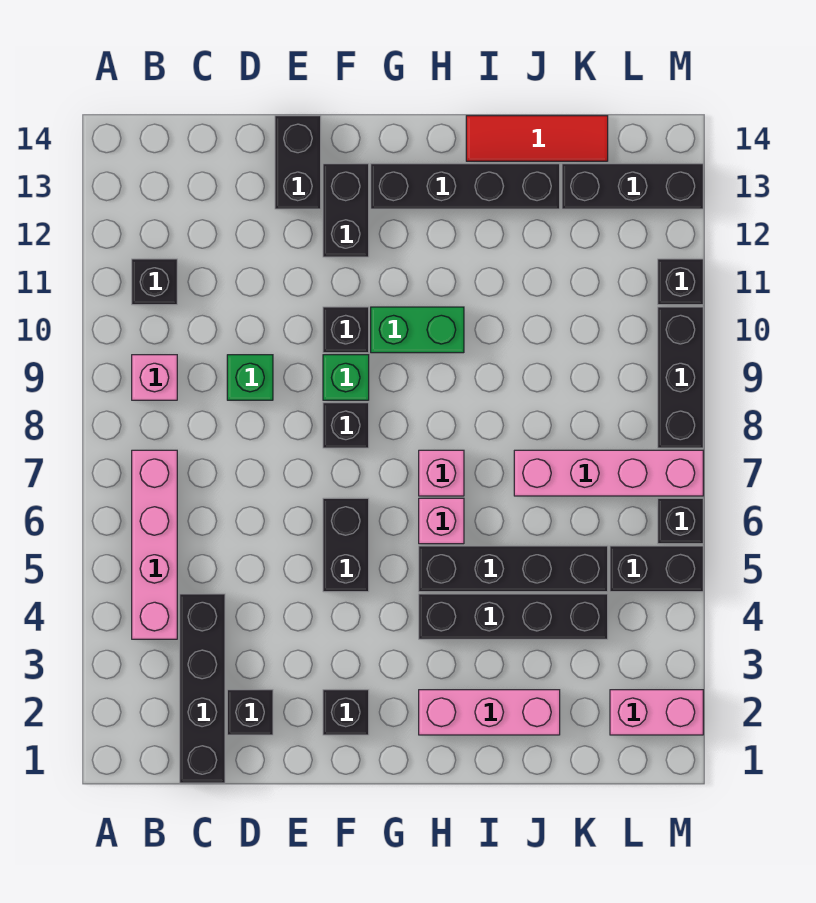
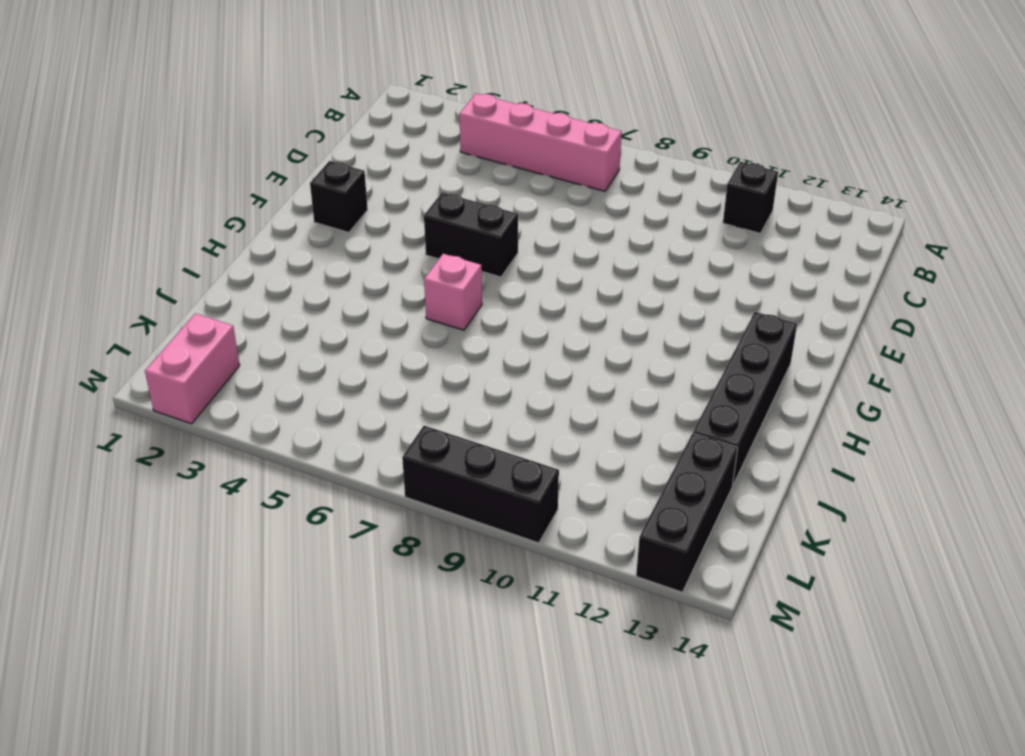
none -> pink 1x1 brick [132,355,177,400]
none -> black 1x4 brick [180,594,225,783]
none -> black 1x1 brick [227,690,273,735]

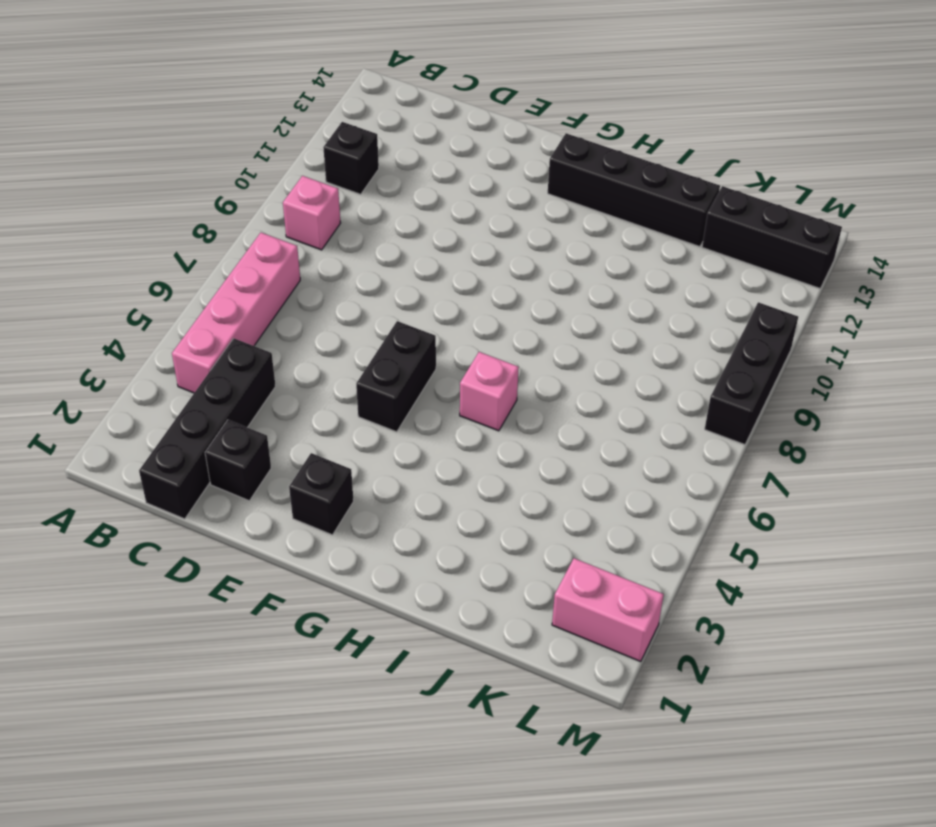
none -> green 1x1 brick [227,355,273,400]
none -> black 1x2 brick [275,116,321,209]
none -> black 1x1 brick [323,403,369,448]

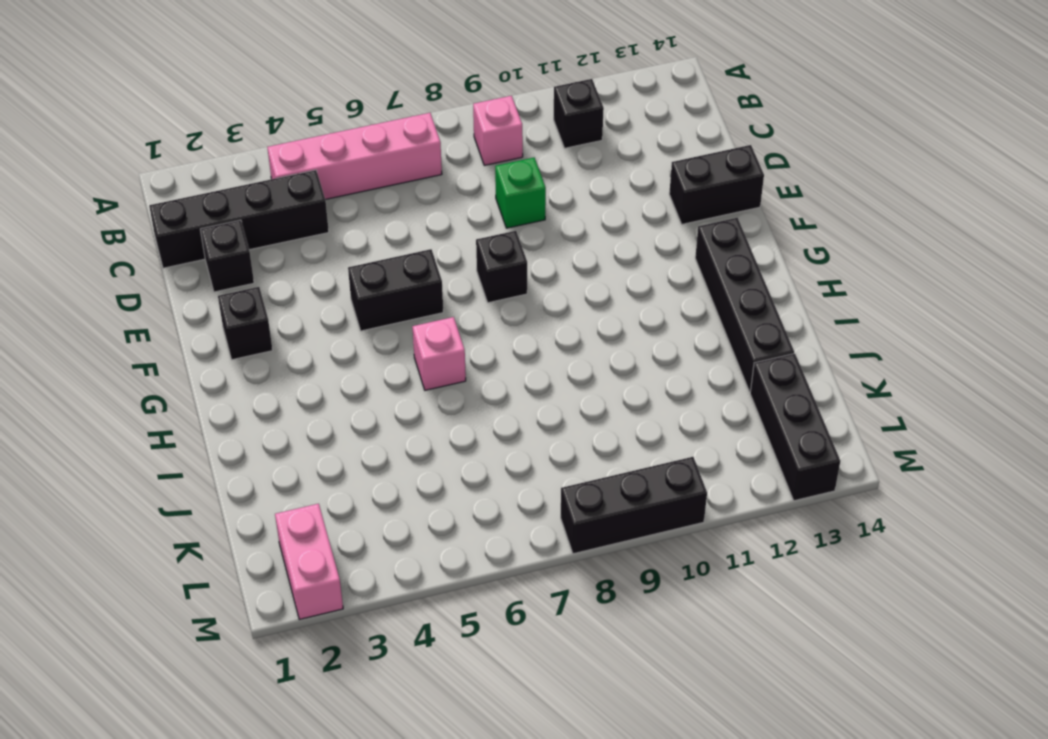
none -> green 1x1 brick [323,355,369,400]
none -> black 1x1 brick [323,307,369,353]
none -> black 1x2 brick [323,164,369,257]

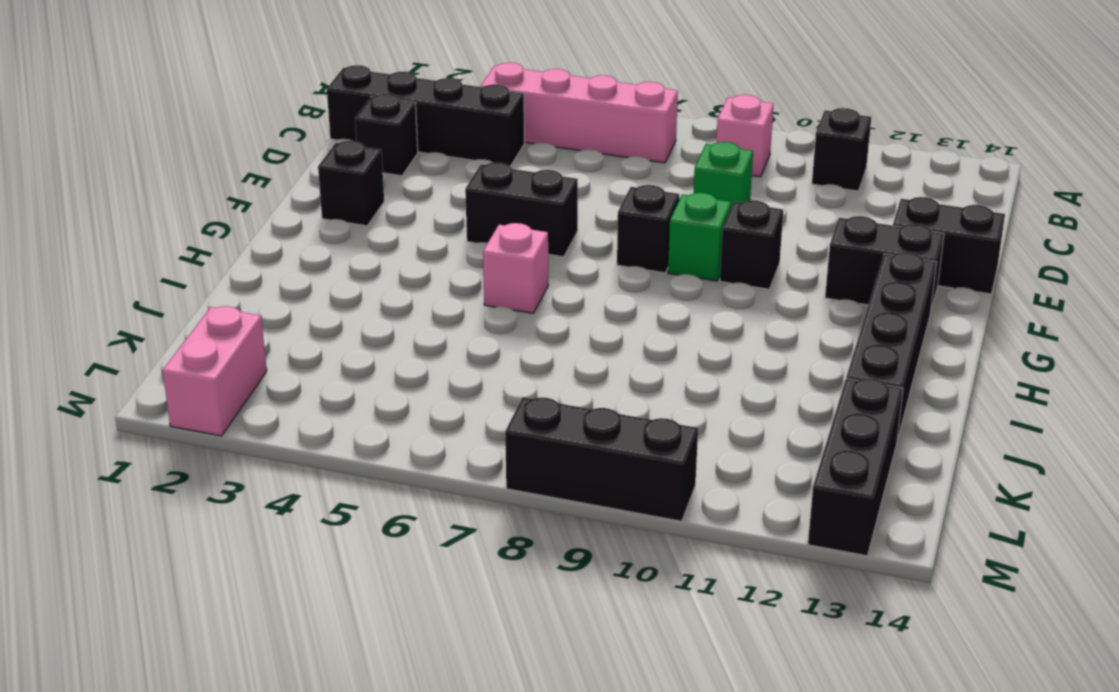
none -> green 1x2 brick [371,307,464,353]
none -> pink 1x3 brick [419,690,560,735]
none -> black 1x4 brick [419,594,608,639]

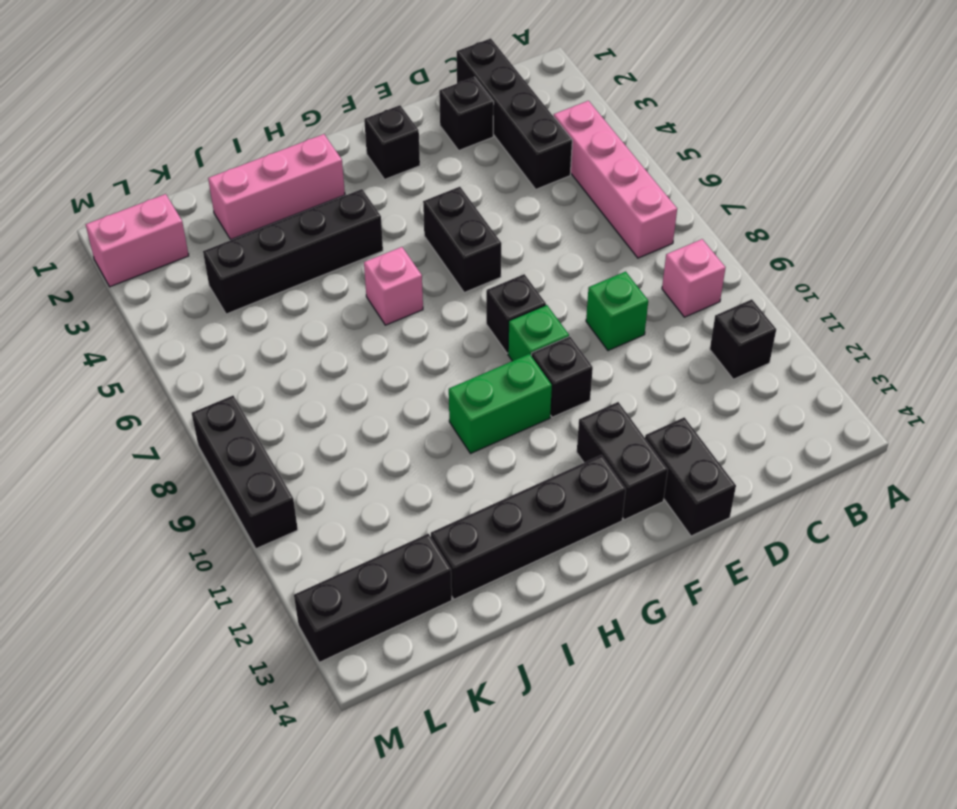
none -> black 1x4 brick [419,546,608,592]
none -> pink 1x1 brick [419,450,464,496]
none -> red 1x3 tile [466,116,608,161]

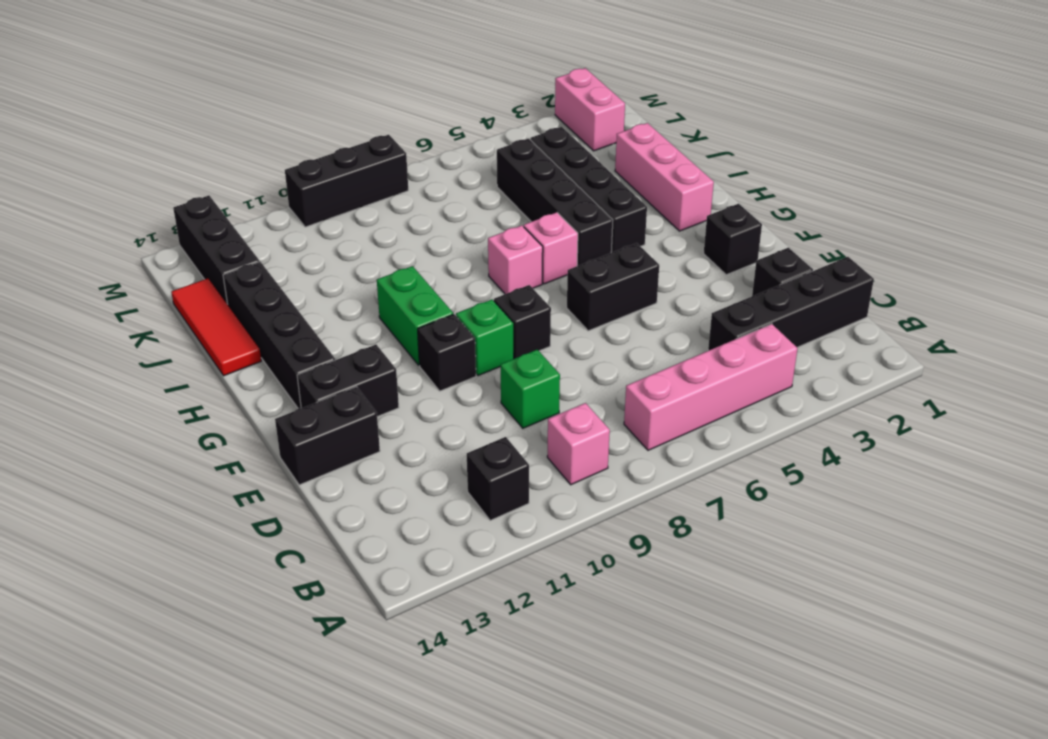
none -> pink 1x4 brick [514,450,703,496]
none -> black 1x2 brick [610,546,703,592]
none -> black 1x1 brick [658,498,703,544]

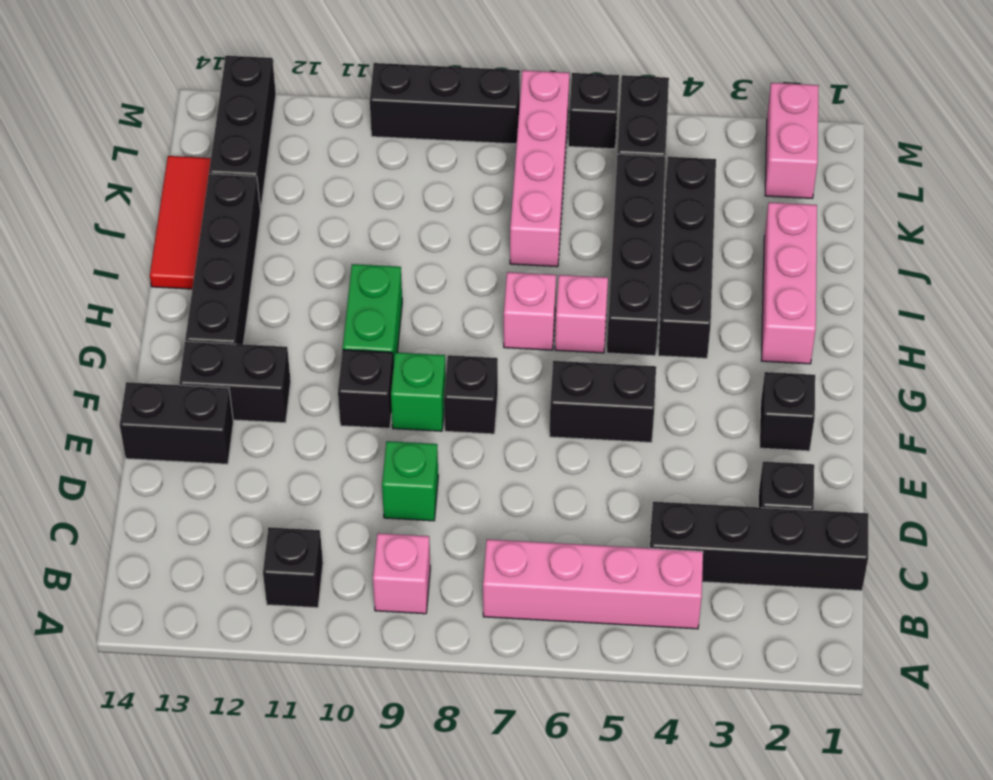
none -> black 1x1 brick [658,259,703,305]

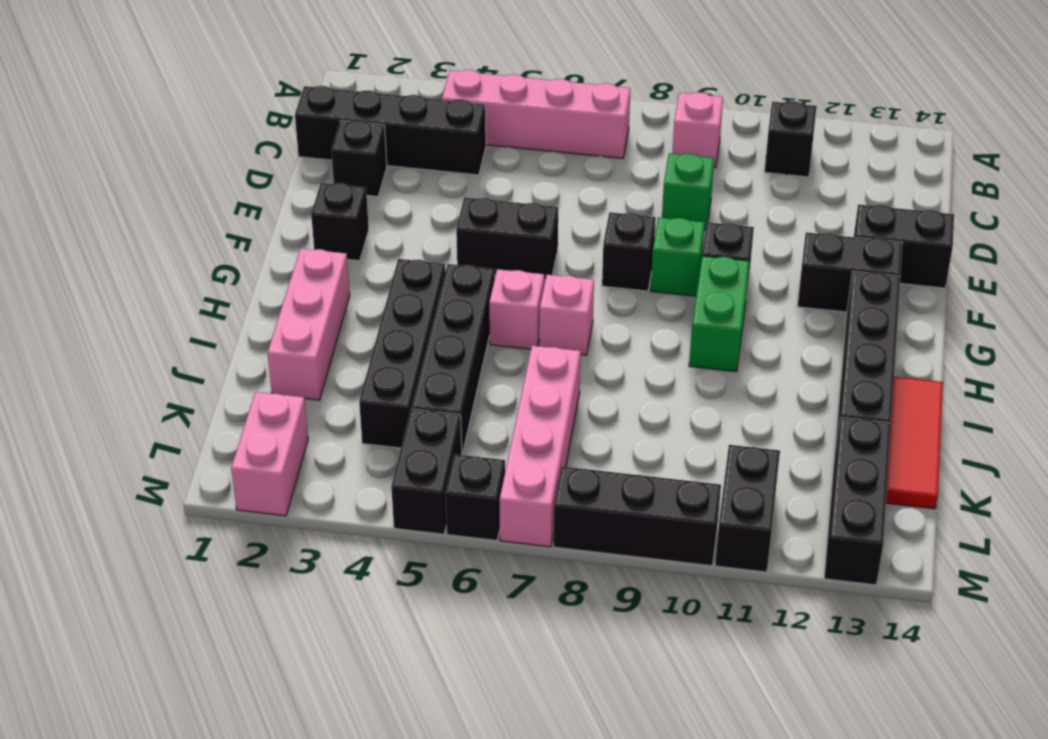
black 1x2 brick [715,445,780,572] -> black 1x1 brick [658,259,703,305]

